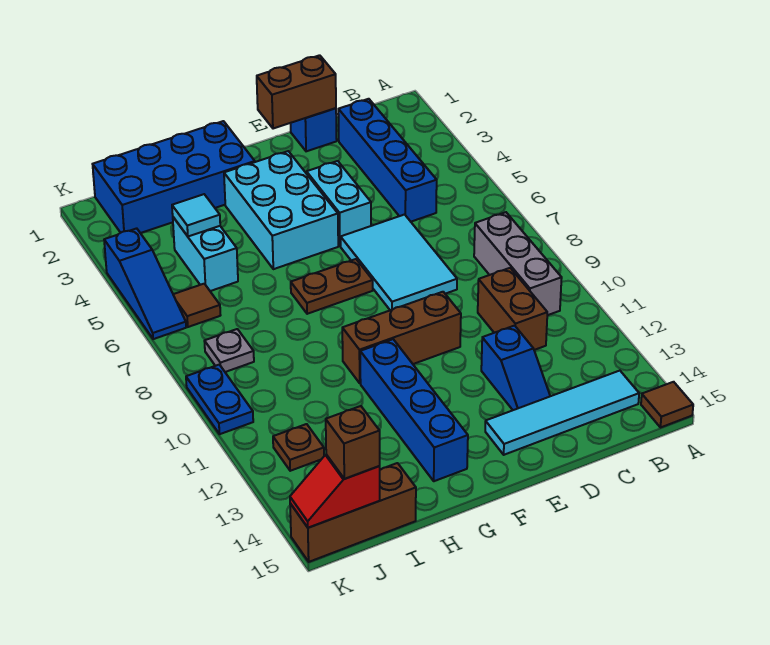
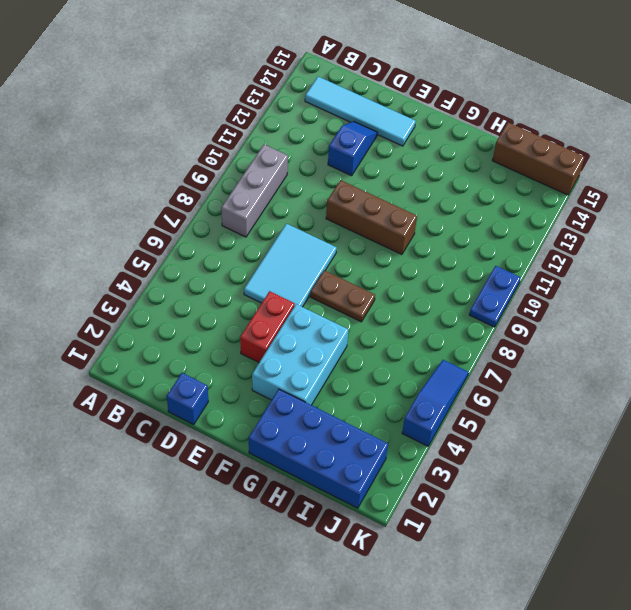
red 1x2 brick [240,291,295,362] -> cyan 1x2 brick [307,161,371,246]
none -> brown 1x1 tile [641,382,693,428]
none -> blue 1x4 brick [338,99,437,222]
none -> brown 1x2 brick [478,268,547,350]

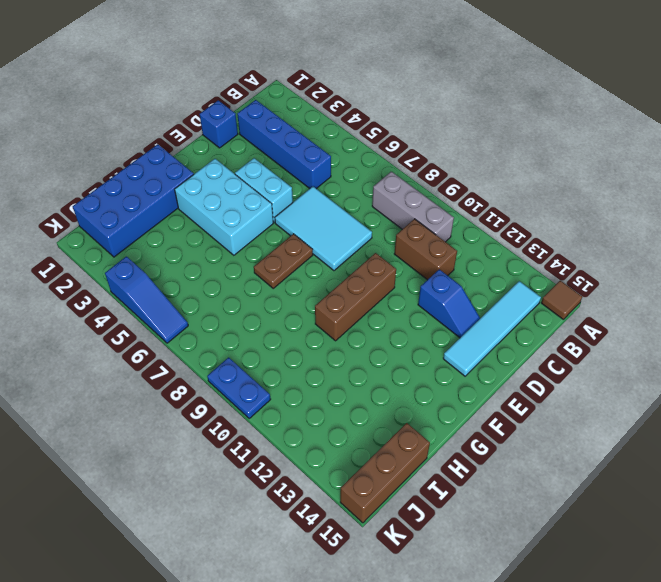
none -> blue 1x4 brick [360,339,468,481]
none -> cyan 1x2 brick [173,217,238,291]
none -> brown 1x1 tile [173,284,221,327]

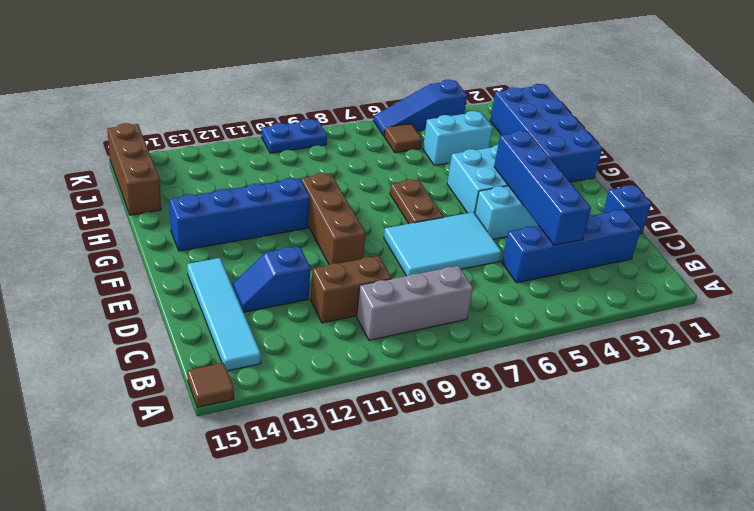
blue 1x4 brick [494,131,591,245] -> none
none -> grey 1x1 plate [204,329,254,372]
none -> brown 1x1 plate [273,424,324,471]
none -> brown 1x2 brick [257,55,336,129]

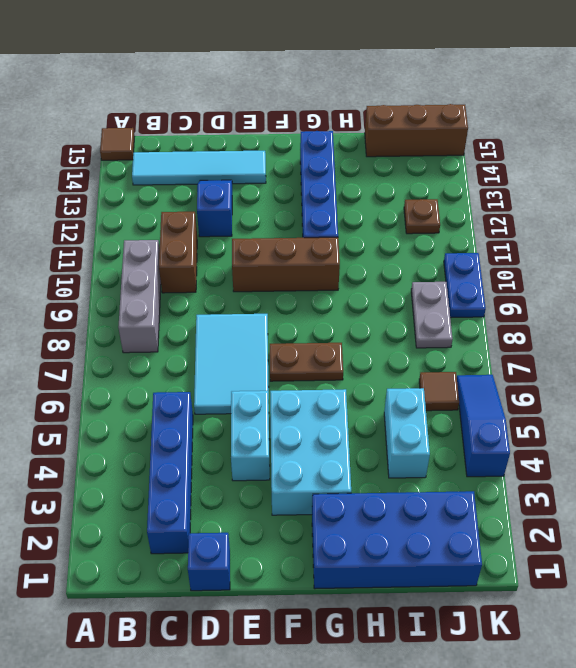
grey 1x2 plate [411,282,453,348] -> grey 1x1 plate [204,329,254,372]
none -> brown 1x2 brick [257,55,336,129]
none -> cyan 1x1 tile [172,194,220,236]
none -> red 1x2 slope [290,454,380,528]

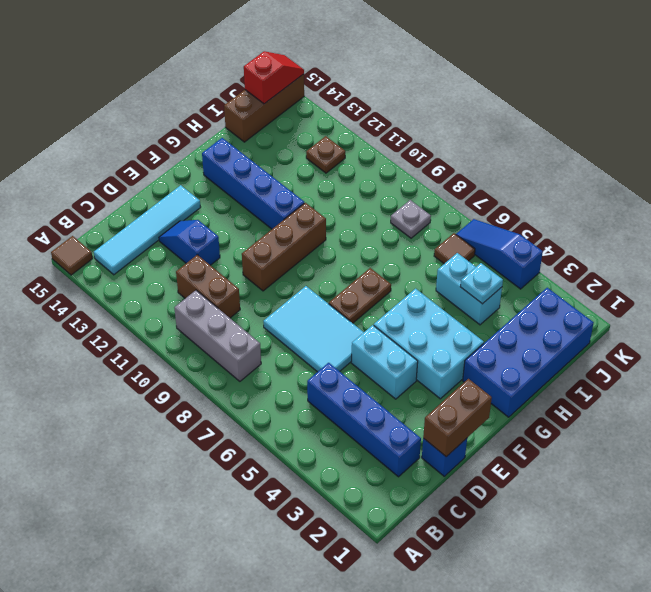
cyan 1x1 plate [460,263,503,304] -> cyan 1x1 tile [172,194,220,236]
none -> blue 1x2 plate [186,365,253,434]
none -> brown 1x1 brick [326,406,380,479]

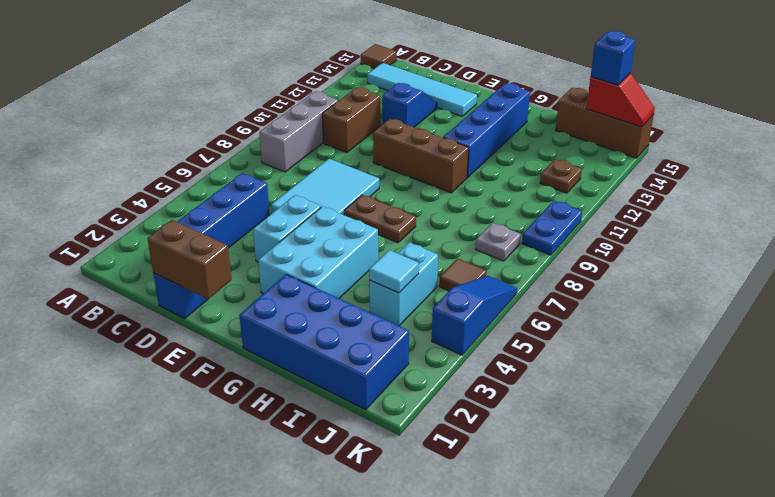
blue 1x1 brick [591,31,635,85] -> brown 1x1 brick [326,406,380,479]

